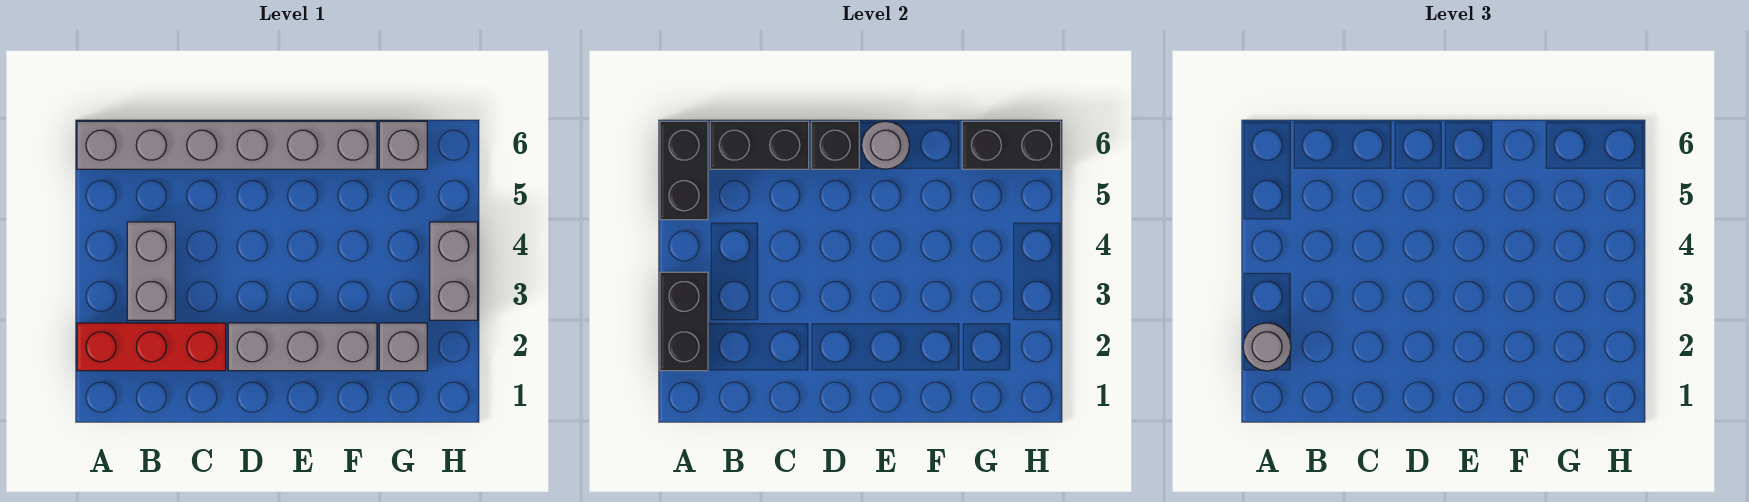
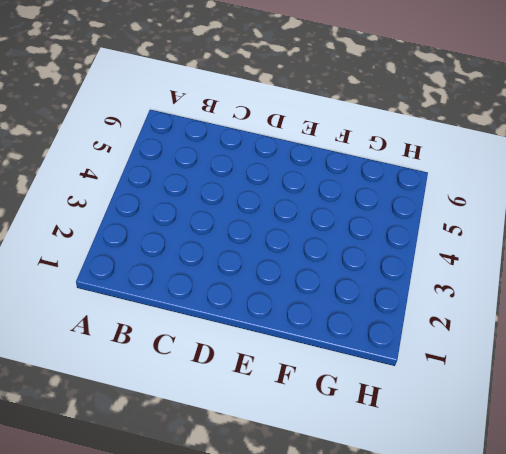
none -> red 1x3 brick [77,323,226,371]
none -> grey 1x6 brick [77,121,377,169]
none -> grey 1x2 brick [127,222,175,320]

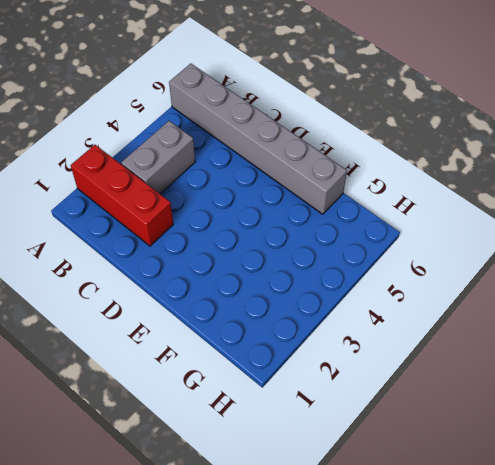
none -> grey 1x3 brick [228,323,377,371]
none -> grey 1x1 brick [379,323,427,371]
none -> grey 1x1 brick [379,121,427,169]

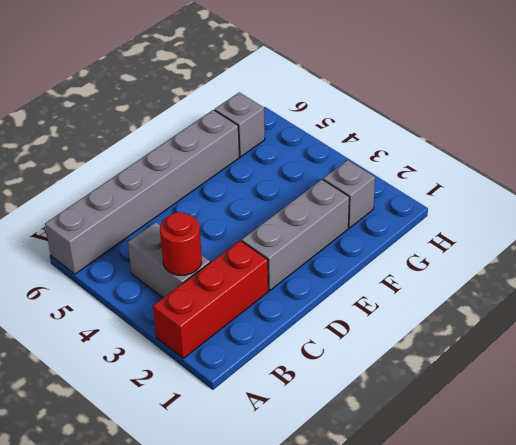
red 1x1 round brick [160,212,202,275] -> none
none -> grey 1x2 brick [430,222,478,320]
none -> black 1x2 brick [660,272,708,371]
none -> black 1x2 brick [660,121,708,220]

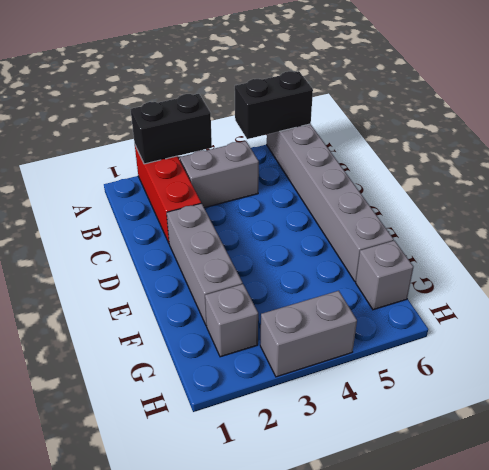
none -> black 1x2 brick [710,121,809,169]
none -> black 1x1 brick [811,121,859,169]
none -> grey 1x1 round brick [862,121,910,169]

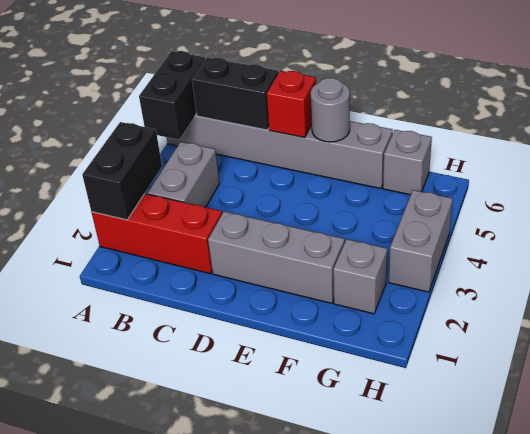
red 1x1 brick [267,71,316,138] -> black 1x1 brick [811,121,859,169]
none -> black 1x2 brick [962,121,1061,169]
none -> grey 1x1 round brick [1243,323,1291,371]

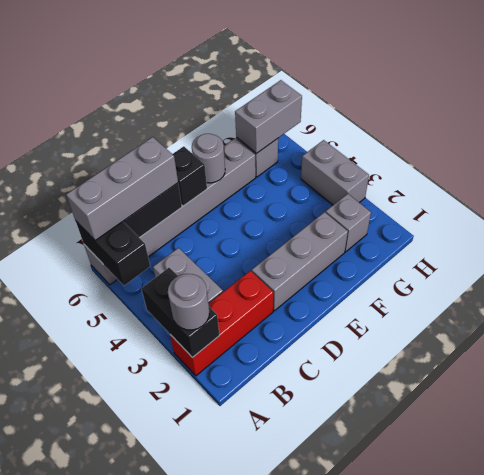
grey 1x3 brick [66,137,178,241] -> none
grey 1x2 brick [235,80,302,154] -> black 1x2 brick [962,121,1061,169]

